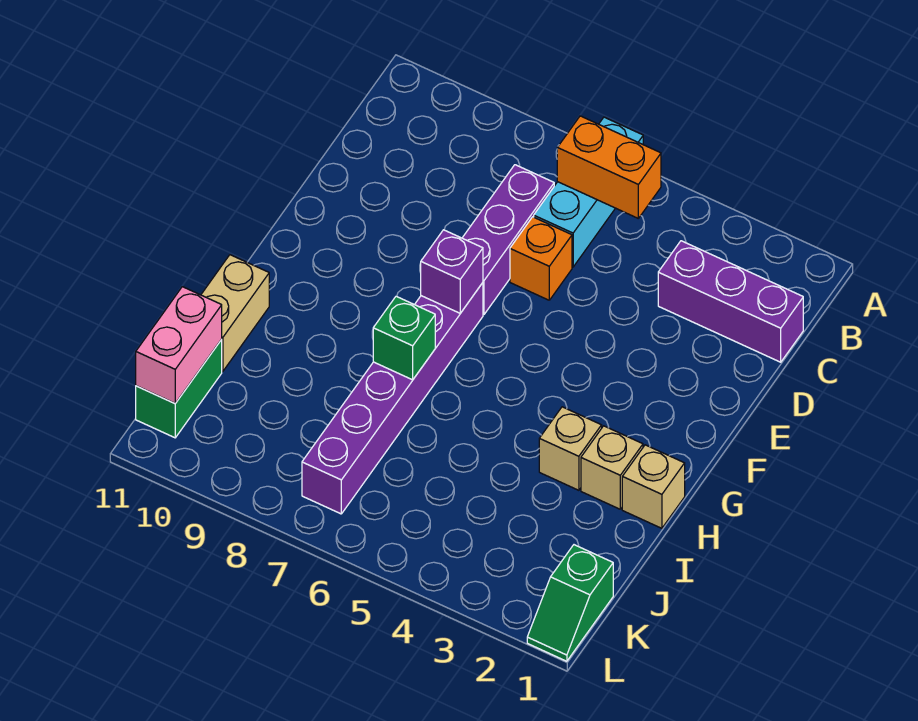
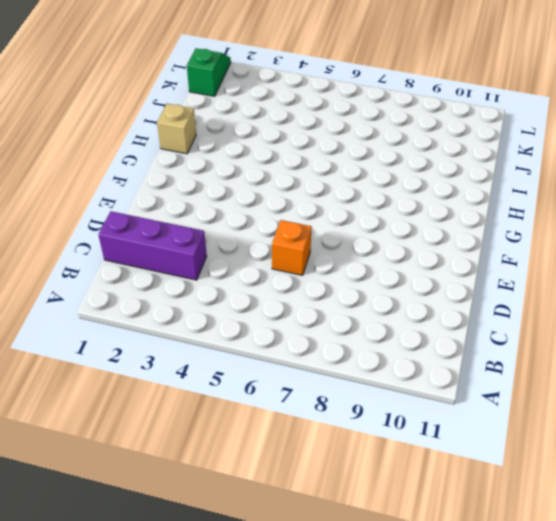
none -> cyan 1x3 brick [534,117,643,267]
none -> purple 1x3 brick [463,165,554,314]
none -> purple 1x6 brick [302,283,483,514]

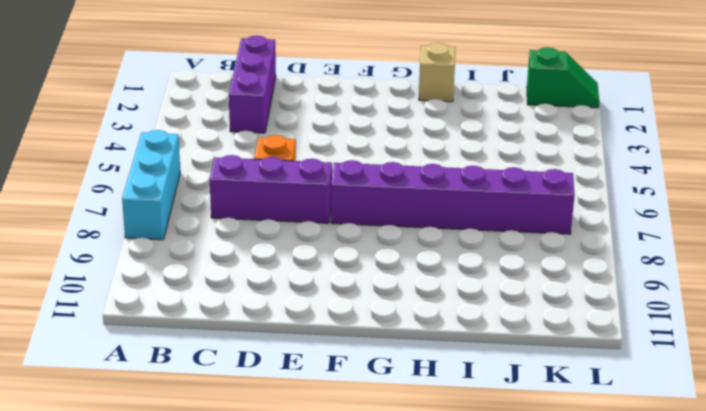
cyan 1x3 brick [122,130,180,240] -> cyan 1x3 brick turned to [534,117,643,267]
none -> tan 1x1 brick [581,426,643,509]
none -> tan 1x1 brick [539,407,602,490]
none -> tan 1x2 brick [201,255,269,371]

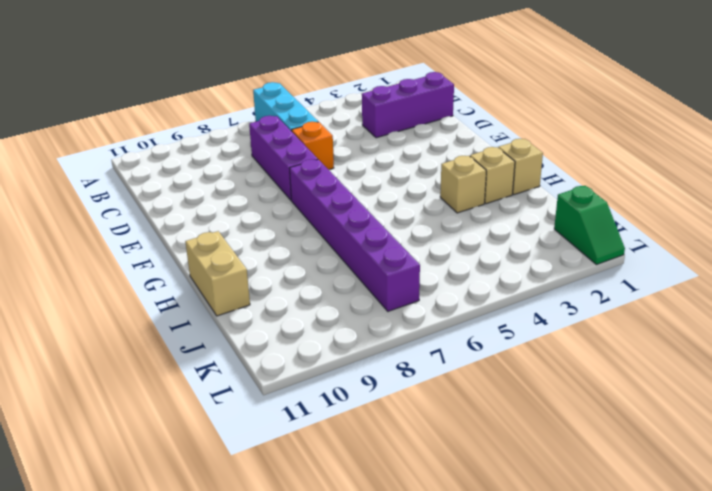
none -> green 1x2 brick [136,340,222,438]
none -> orange 1x2 brick [557,116,661,218]
none -> purple 1x1 brick [421,230,483,313]

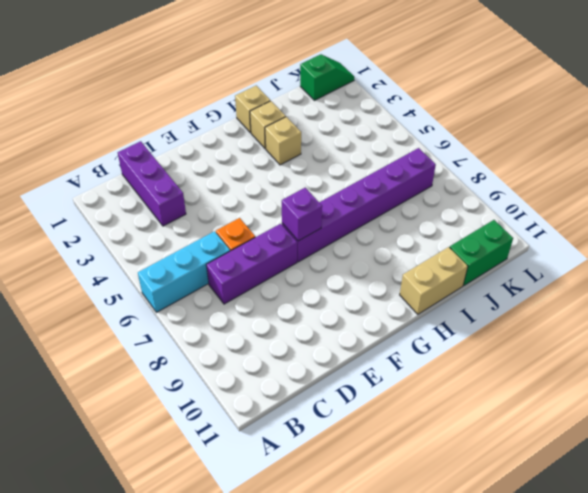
none -> orange 1x2 brick [557,116,661,218]
none -> green 1x1 brick [373,296,435,380]
none -> pink 1x2 brick [136,287,222,403]

